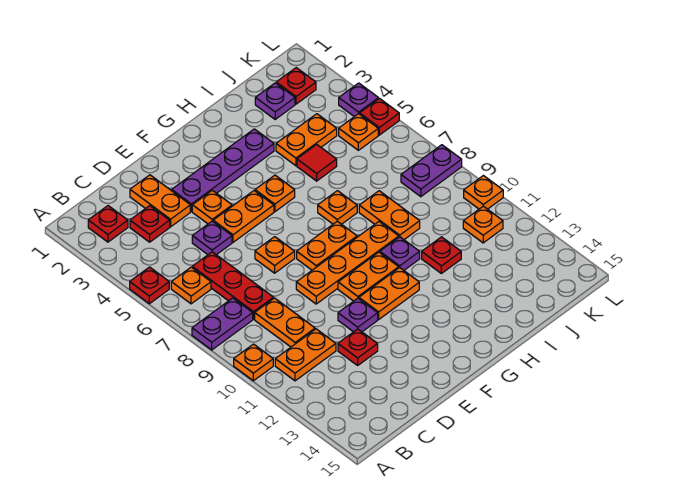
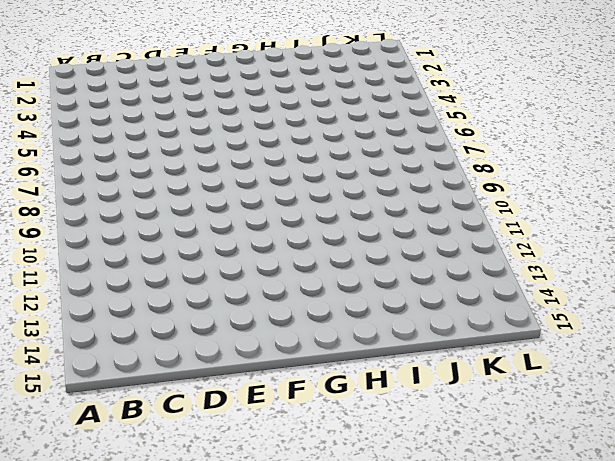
none -> red 1x1 plate [130,267,169,304]
none -> purple 1x2 plate [192,298,253,350]
none -> orange 1x1 plate [234,344,273,381]
none -> red 1x1 plate [88,206,128,242]

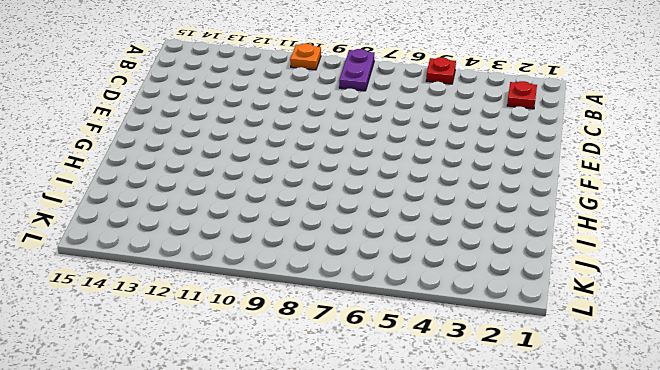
none -> orange 1x1 plate [171,267,211,304]
none -> orange 1x2 plate [275,329,336,381]
none -> red 1x1 plate [130,206,170,242]
none -> red 1x3 plate [192,252,274,319]

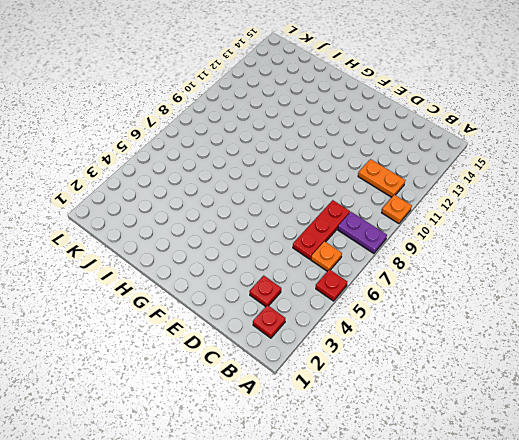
none -> orange 1x2 plate [255,298,315,347]
none -> orange 1x2 plate [130,175,190,227]
none -> purple 1x1 plate [192,221,232,255]
none -> red 1x1 plate [338,329,378,365]

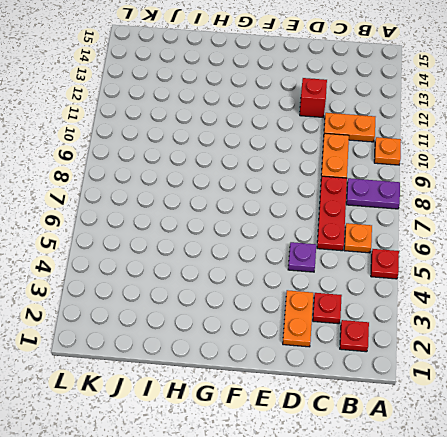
red 1x1 brick [300,78,327,117] -> red 1x1 plate [338,329,378,365]
none -> purple 1x4 plate [172,129,274,212]
none -> orange 1x1 plate [192,190,232,224]
none -> orange 1x2 plate [213,191,274,242]
none -> orange 1x1 plate [255,237,295,273]

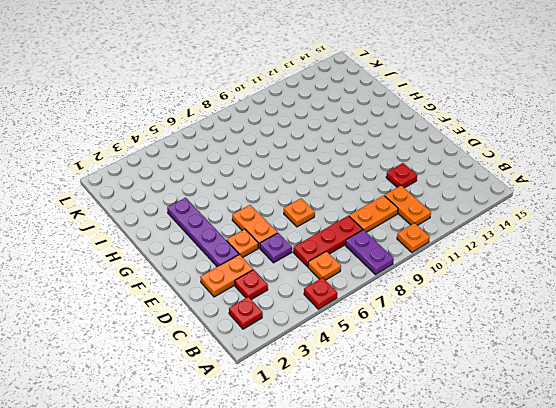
none -> orange 1x4 plate [296,222,399,304]
none -> purple 1x1 plate [338,298,378,332]
none -> orange 1x2 plate [297,221,357,270]
none -> orange 1x2 plate [338,252,399,301]

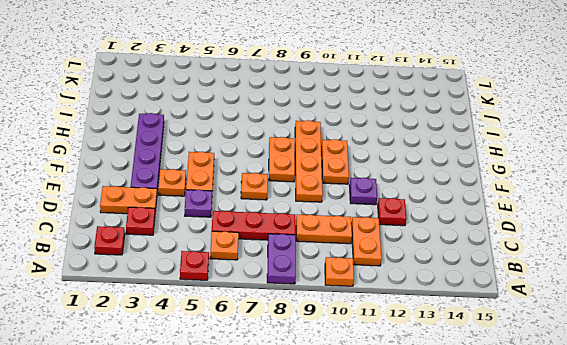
none -> orange 1x2 plate [359,268,419,319]
none -> orange 1x1 plate [255,175,295,212]
none -> orange 1x1 plate [318,191,357,224]
none -> purple 1x1 plate [380,237,420,270]

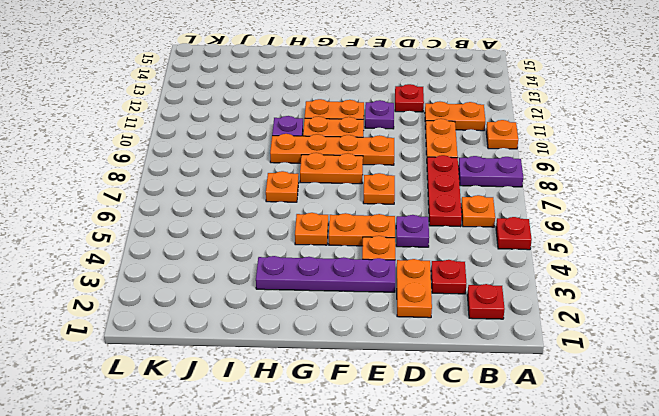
none -> orange 1x2 plate [276,114,337,166]
none -> red 1x1 tile [297,145,337,181]
none -> orange 1x2 plate [359,191,420,240]
none -> red 1x1 plate [422,237,461,273]

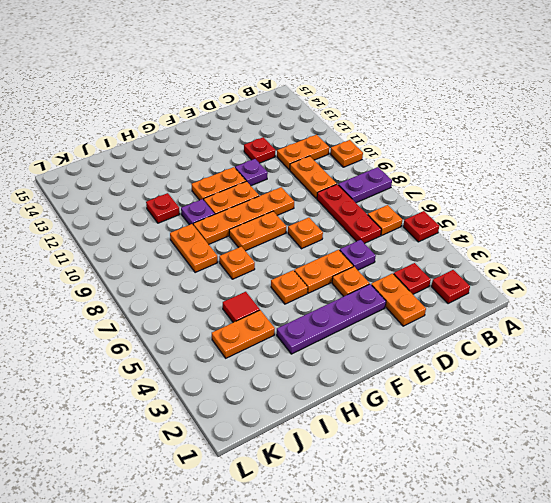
none -> purple 1x1 plate [255,83,295,119]
none -> red 1x1 plate [276,68,316,104]
none -> orange 1x1 plate [339,114,378,150]
none -> purple 1x2 plate [401,145,462,197]

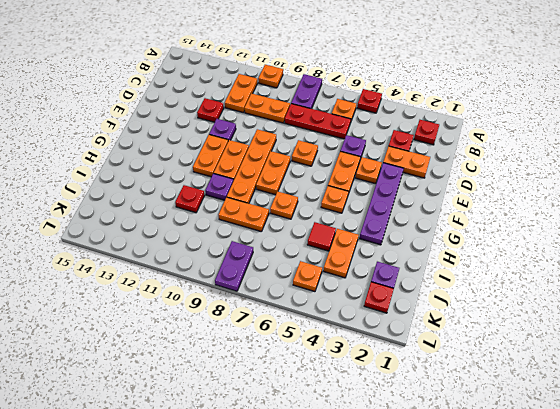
none -> orange 1x1 plate [463,206,503,243]
none -> purple 1x1 plate [339,83,378,117]
none -> red 1x1 plate [360,99,399,135]
none -> orange 1x1 plate [464,176,503,209]

